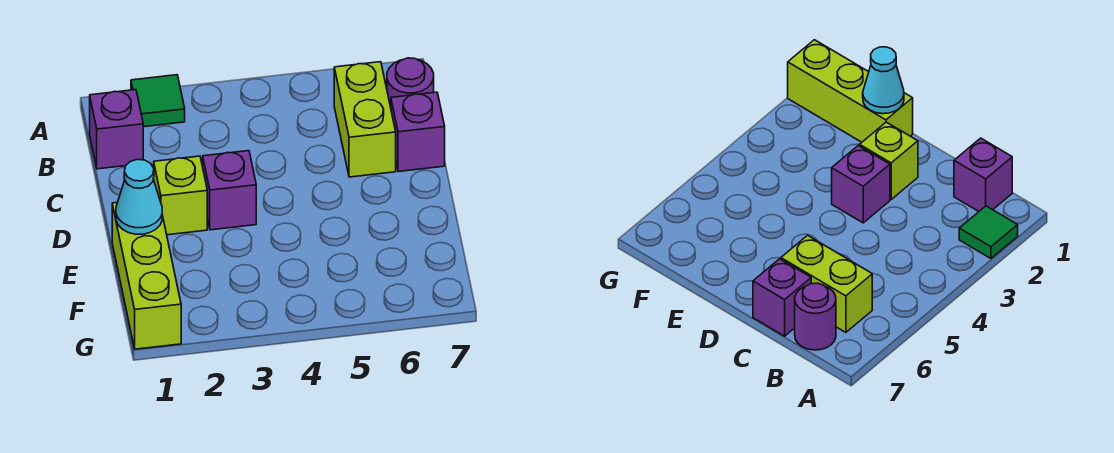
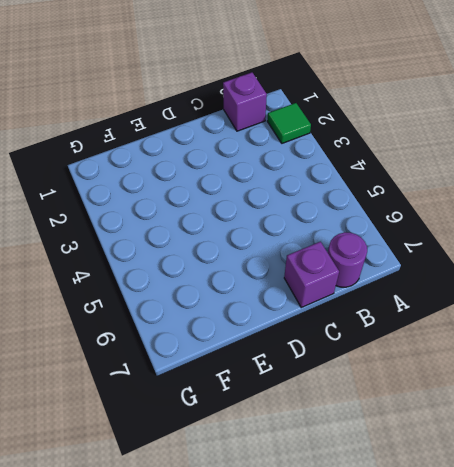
none -> lime 1x2 brick [334,62,396,177]
none -> lime 1x1 brick [153,156,207,235]

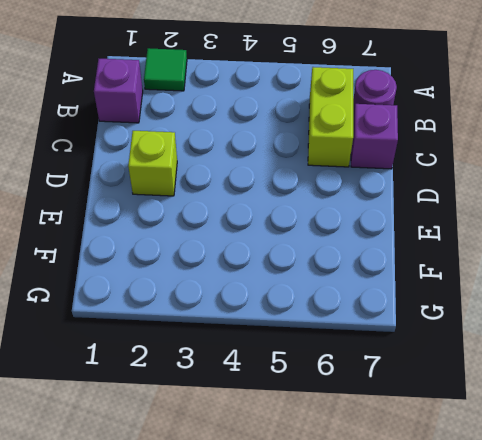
none -> purple 1x1 brick [203,151,256,230]
none -> lime 1x3 brick [112,203,181,349]

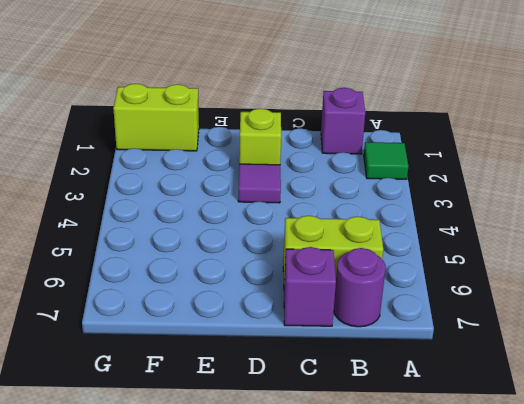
purple 1x1 tile [238,164,281,203] -> purple 1x1 brick [203,151,256,230]
lime 1x2 brick [113,84,199,151] -> lime 1x3 brick [112,203,181,349]
none -> cyan 1x1 cone [116,160,162,234]

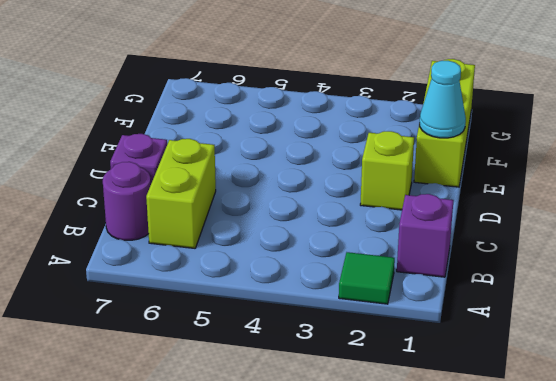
none -> purple 1x1 brick [203,151,256,230]

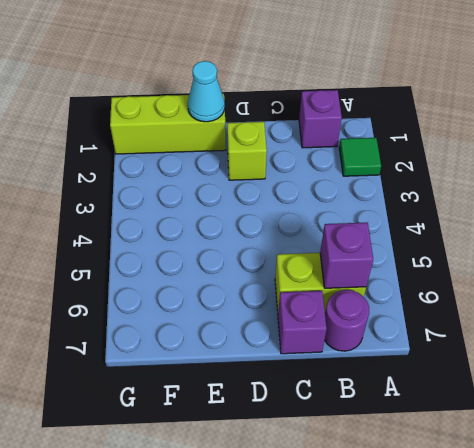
purple 1x1 brick [320,222,373,288] -> purple 1x1 brick moved to [203,151,256,230]

